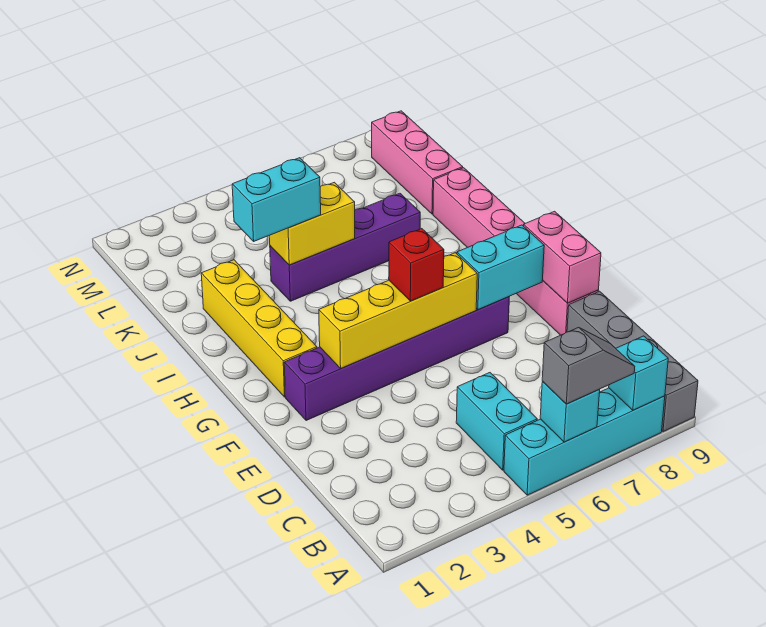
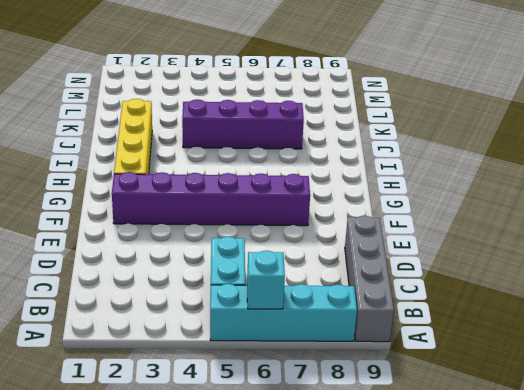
none -> pink 1x6 brick [433,168,598,335]
none -> pink 1x3 brick [372,111,463,214]
none -> cyan 1x1 brick [609,336,668,410]

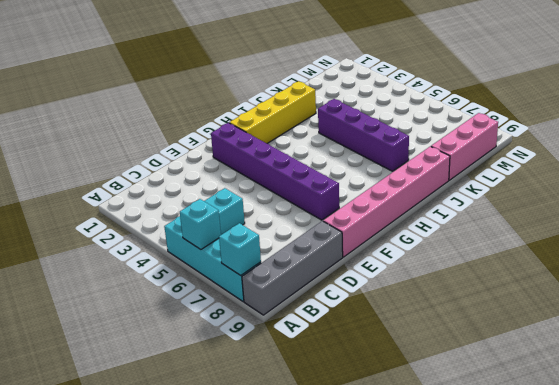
none -> pink 1x2 brick [524,211,601,303]
none -> yellow 1x4 brick [319,253,477,368]
none -> cyan 1x2 brick [457,225,544,310]

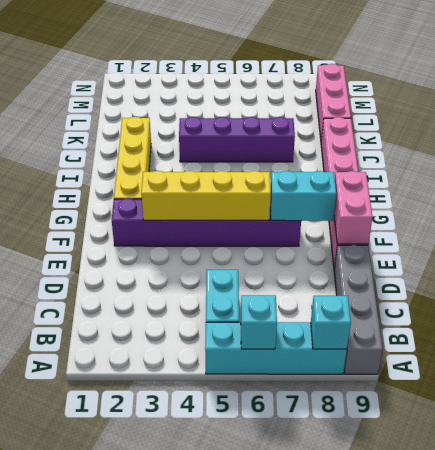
none -> yellow 1x2 brick [269,182,355,265]
none -> grey 1x2 slope [542,327,635,404]
none -> red 1x1 brick [389,229,444,301]

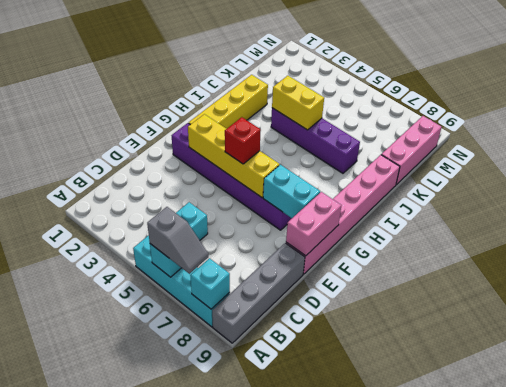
none -> cyan 1x2 brick [232,158,321,241]

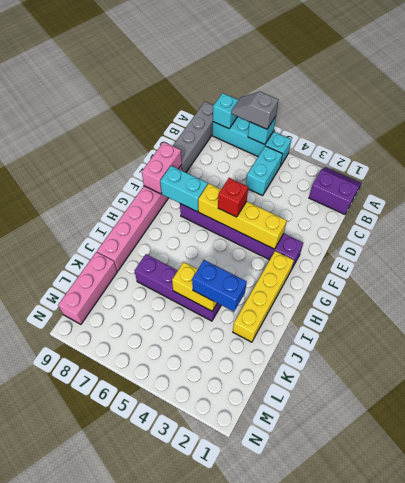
purple 2x2 slope [309,167,361,214] -> none
blue 1x2 brick [192,260,247,312] -> cyan 1x2 brick [232,158,321,241]

